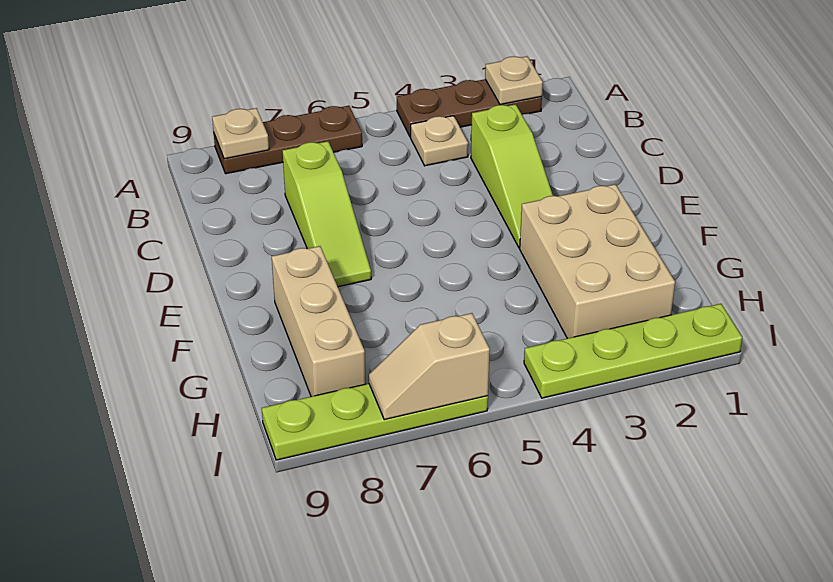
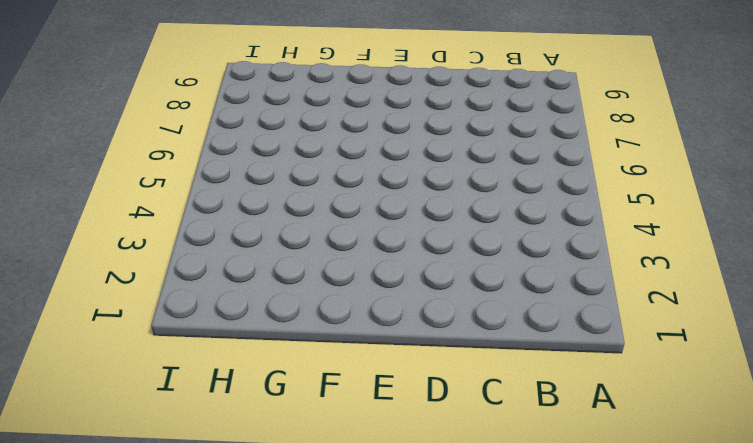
none -> brown 1x3 plate [397,79,542,137]
none -> brown 1x3 plate [214,106,362,174]
none -> tan 1x1 plate [411,116,468,166]

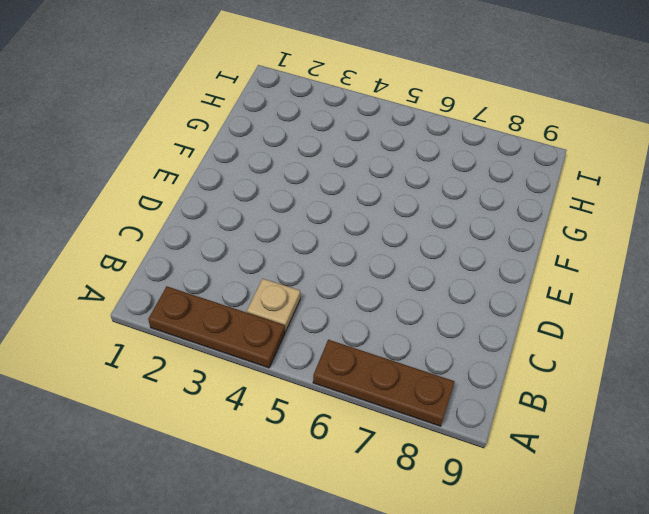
none -> lime 1x3 slope [471,104,553,248]
none -> lime 1x3 slope [283,141,371,287]
none -> tan 2x3 brick [520,184,675,338]

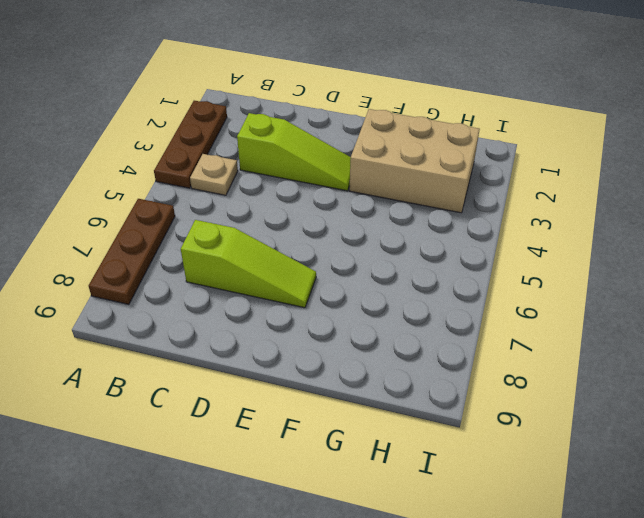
none -> tan 1x3 brick [272,246,366,396]
none -> lime 1x4 plate [524,304,742,398]
none -> lime 1x4 plate [262,384,488,460]

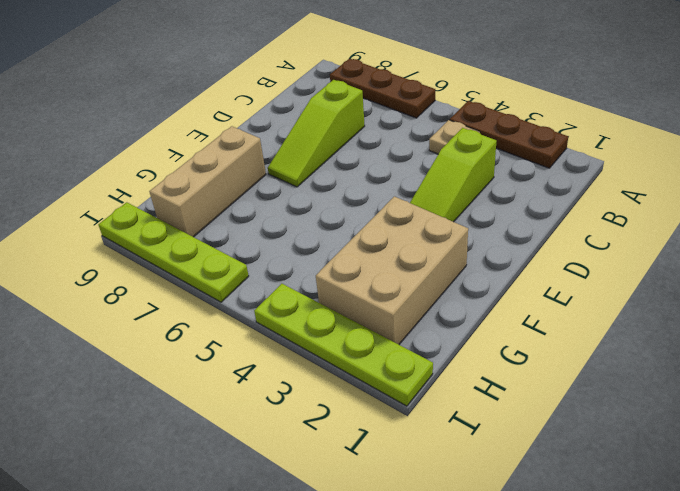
none -> tan 1x1 plate [485,56,543,104]
none -> tan 1x1 plate [212,108,269,159]
none -> tan 1x2 slope [369,313,490,420]

